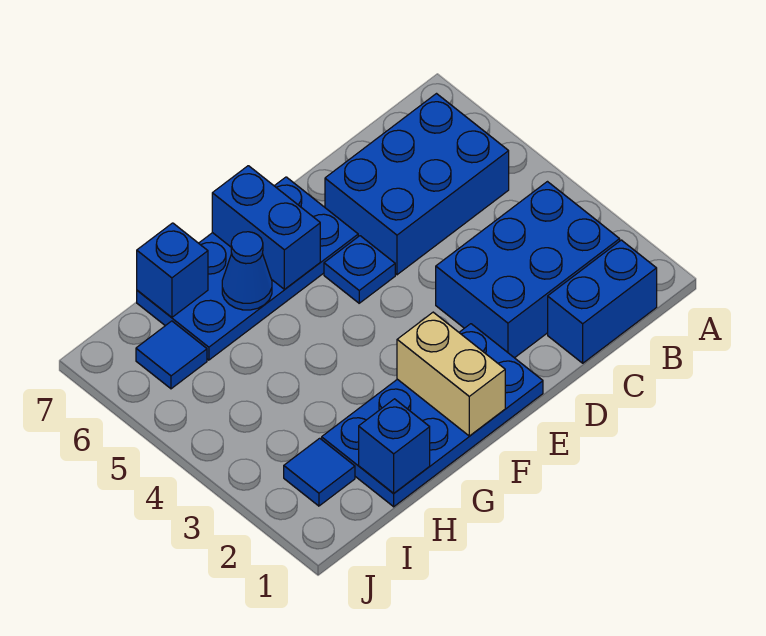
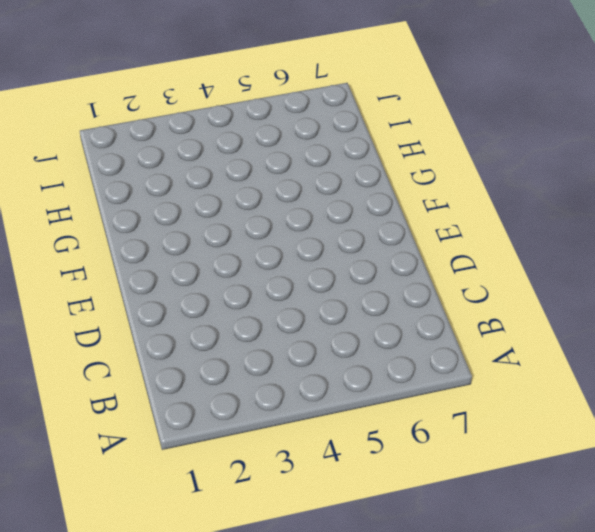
none -> blue 1x2 brick [548,240,657,363]
none -> blue 2x3 brick [436,182,620,358]
none -> blue 2x3 brick [325,94,509,275]

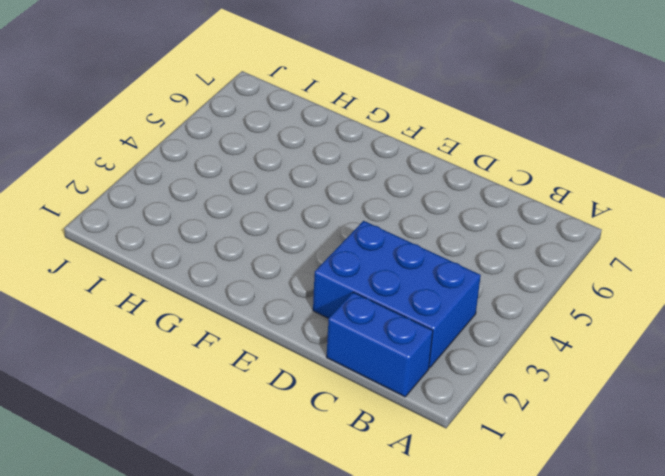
none -> blue 2x3 brick [325,94,509,275]
none -> blue 2x4 plate [322,324,543,507]
none -> blue 1x1 plate [324,236,395,303]

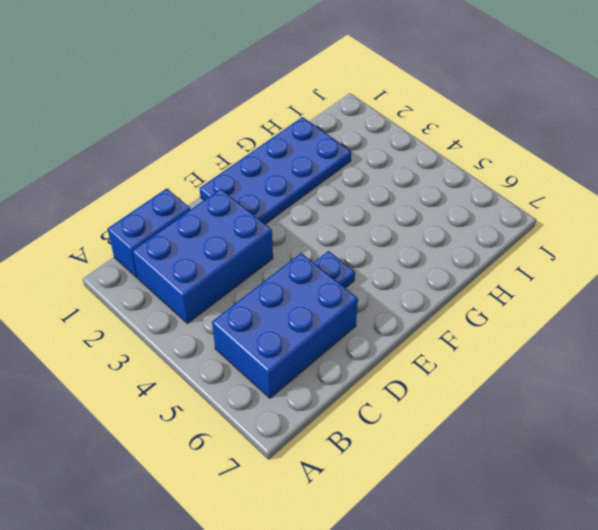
none -> blue 2x4 plate [137,177,358,360]
none -> blue 1x1 tile [284,438,355,506]
none -> blue 1x1 tile [136,321,207,389]

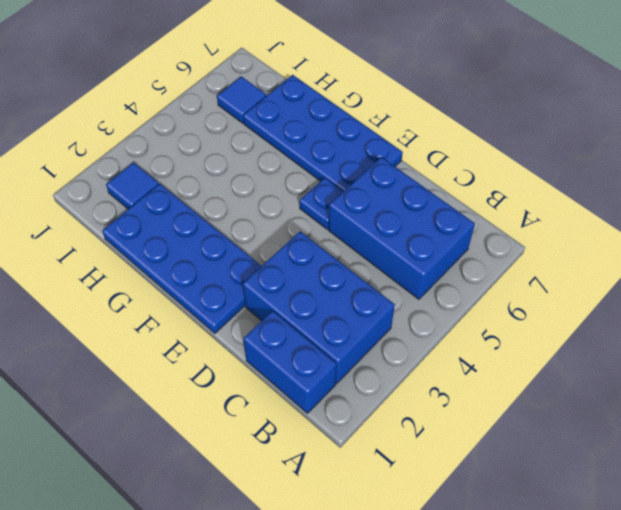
none -> tan 1x2 brick [397,312,505,436]
none -> blue 1x2 brick [212,166,320,289]
none -> blue 1x1 cone [222,232,272,310]

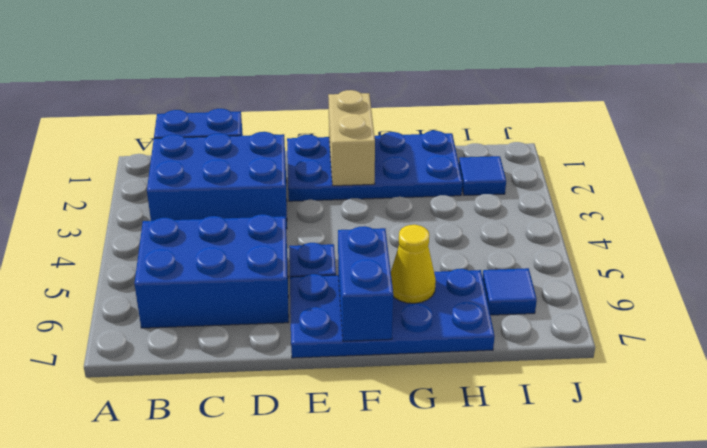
yellow 1x1 cone [391,225,436,303] -> blue 1x1 cone [222,232,272,310]
none -> blue 1x1 brick [359,399,430,493]
none -> blue 1x1 brick [137,223,208,317]

